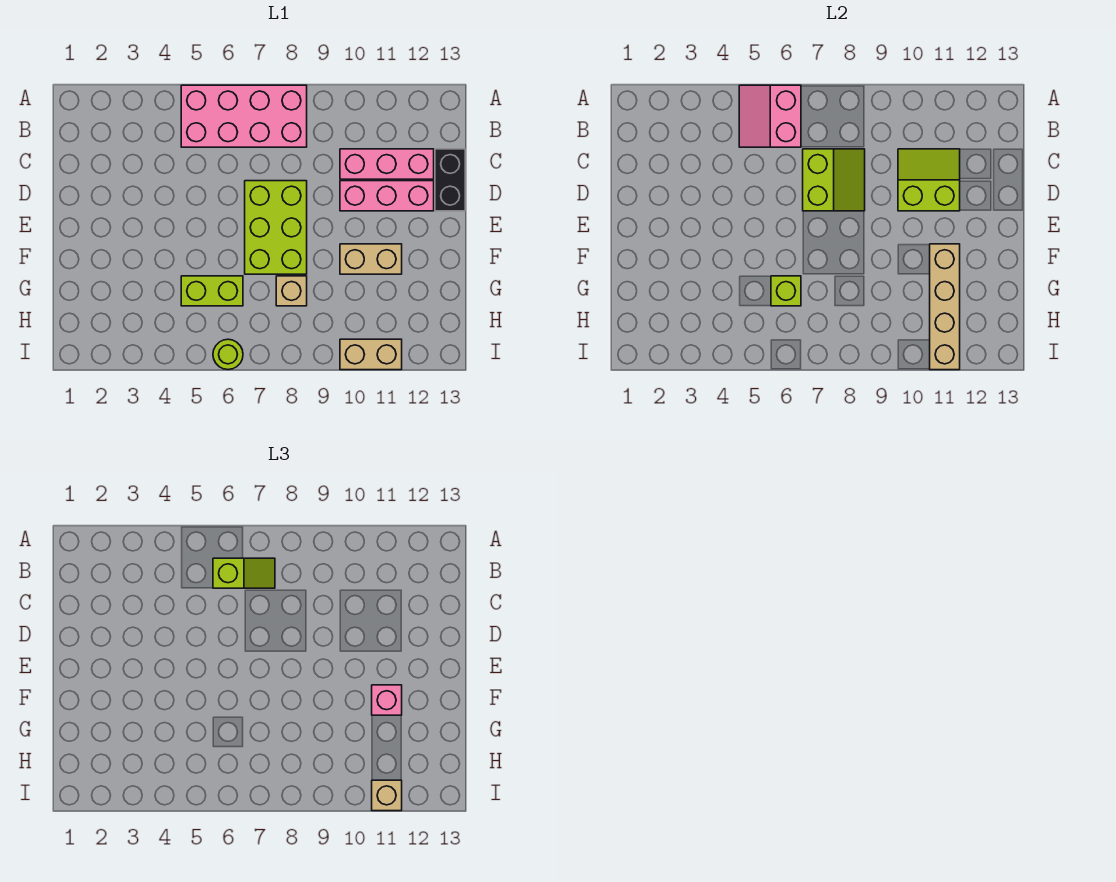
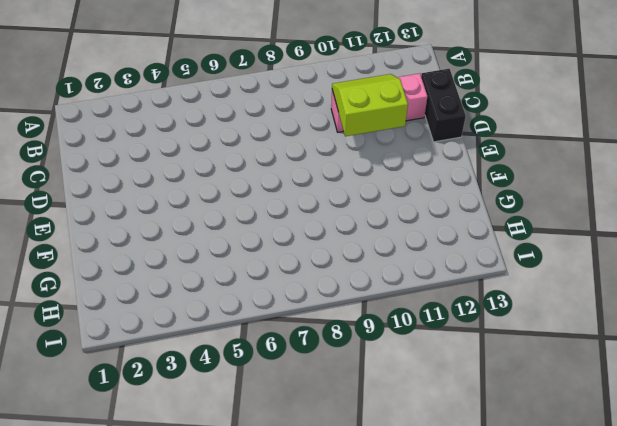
none -> pink 2x4 brick [181,85,307,147]
none -> lime 2x3 brick [245,181,307,274]
none -> pink 1x3 brick [340,181,434,211]

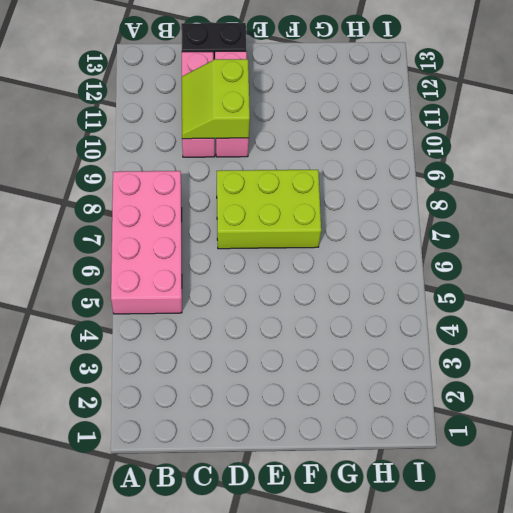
none -> tan 1x2 brick [340,244,402,274]
none -> lime 1x2 brick [181,276,243,306]
none -> tan 1x1 brick [276,276,307,306]

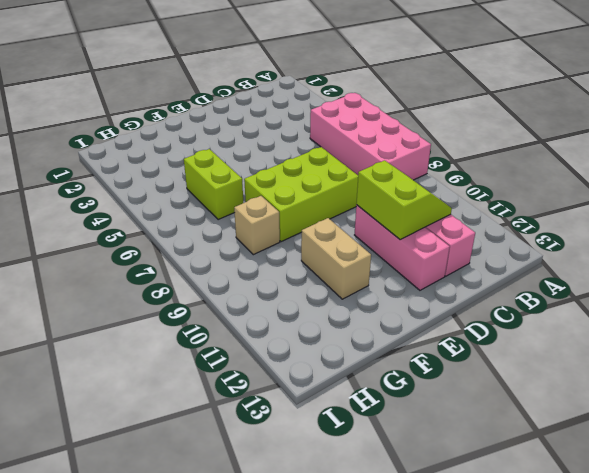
none -> black 1x2 brick [435,149,465,211]
none -> lime 1x1 round brick [213,339,243,370]
none -> tan 1x2 brick [340,339,402,370]

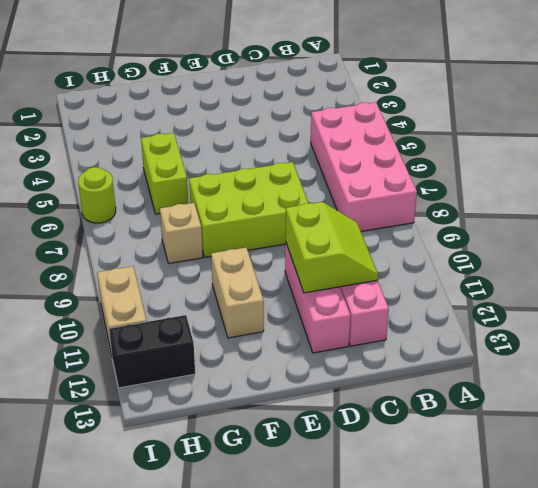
black 1x2 brick [109,315,195,388] -> black 1x2 brick moved to [435,149,465,211]
none -> pink 2x2 slope [739,85,801,147]
none -> lime 2x2 slope [803,149,865,211]
none -> tan 1x4 brick [930,244,960,370]

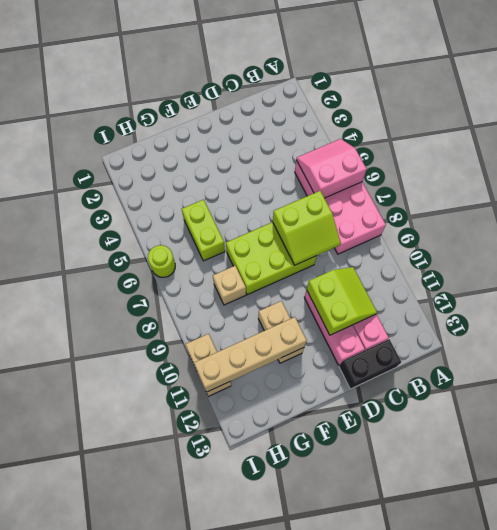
none -> lime 1x1 brick [771,276,801,306]
none -> lime 1x2 slope [213,558,275,588]
none -> pink 1x1 brick [372,685,402,715]

